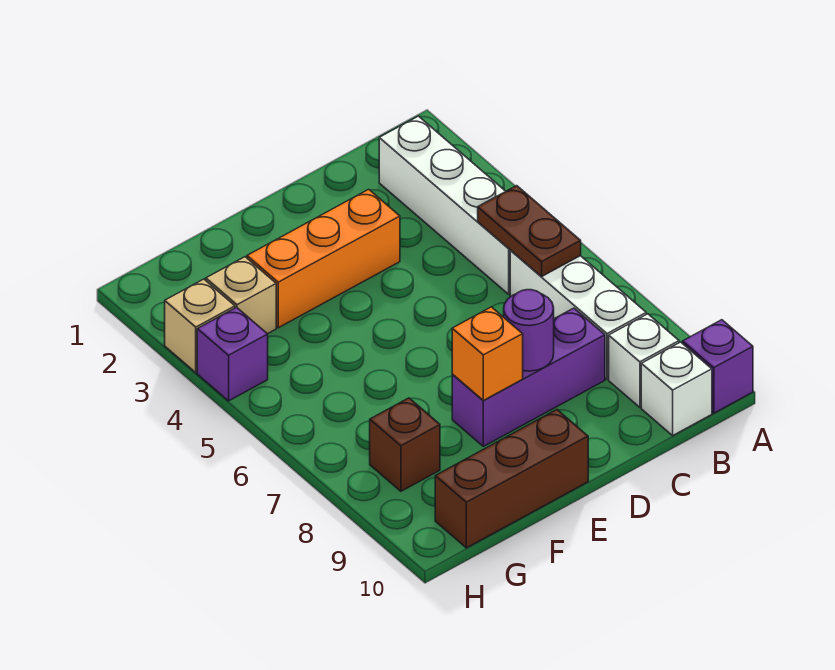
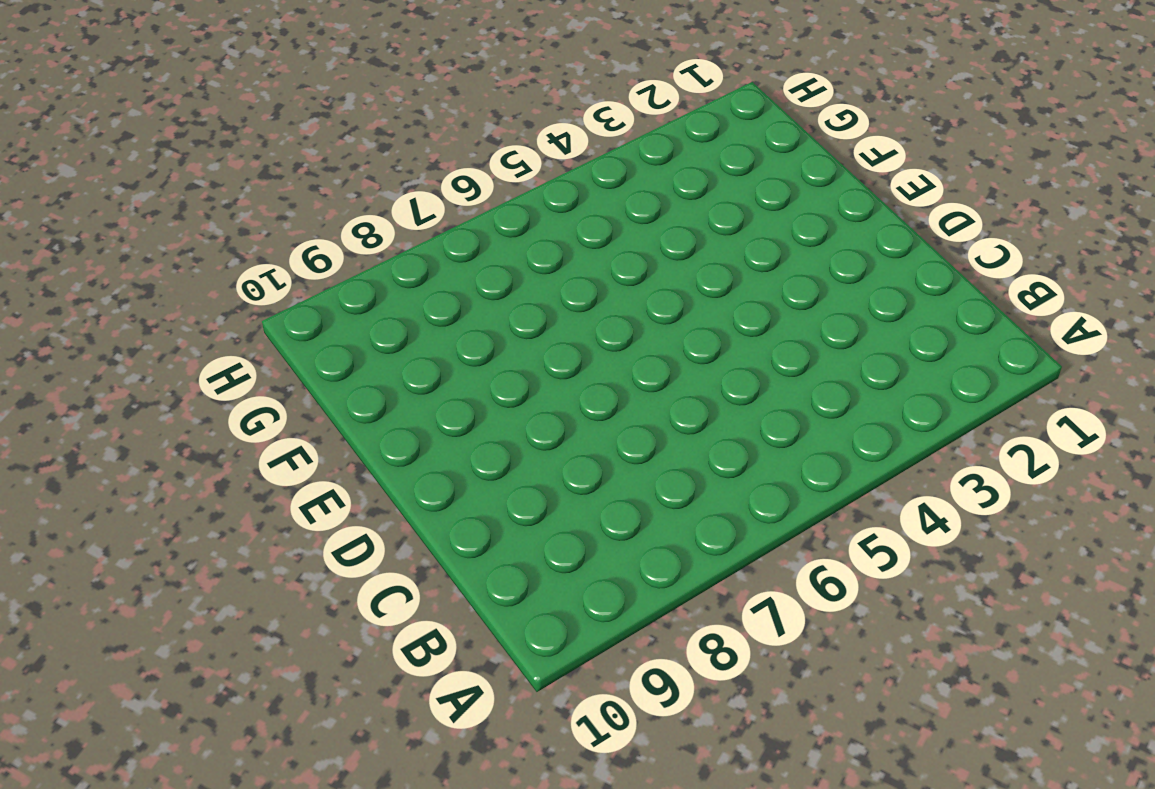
none -> purple 1x1 brick [683,320,753,413]
none -> white 1x4 brick [379,116,511,294]
none -> white 1x3 brick [510,251,646,379]

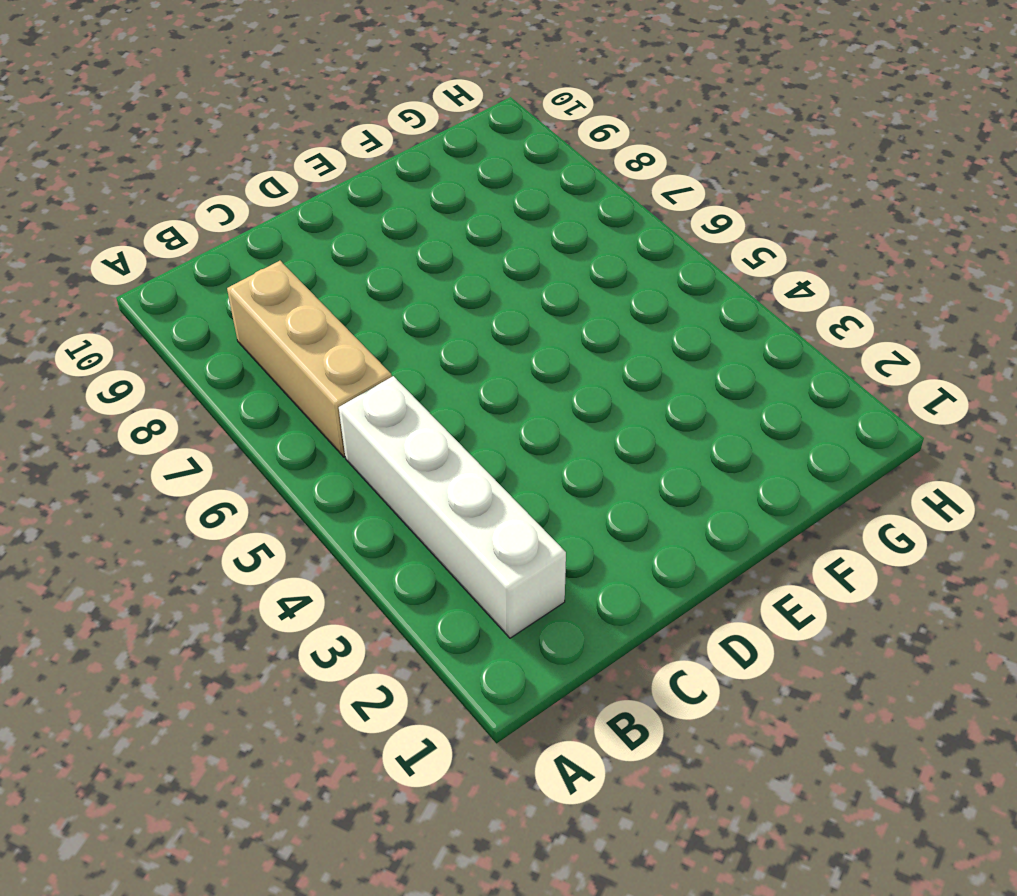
tan 1x3 brick [227,261,392,457] -> white 1x3 brick [510,251,646,379]
none -> purple 1x1 brick [683,320,753,413]
none -> white 1x1 brick [609,314,679,407]
none -> white 1x1 brick [641,342,712,435]

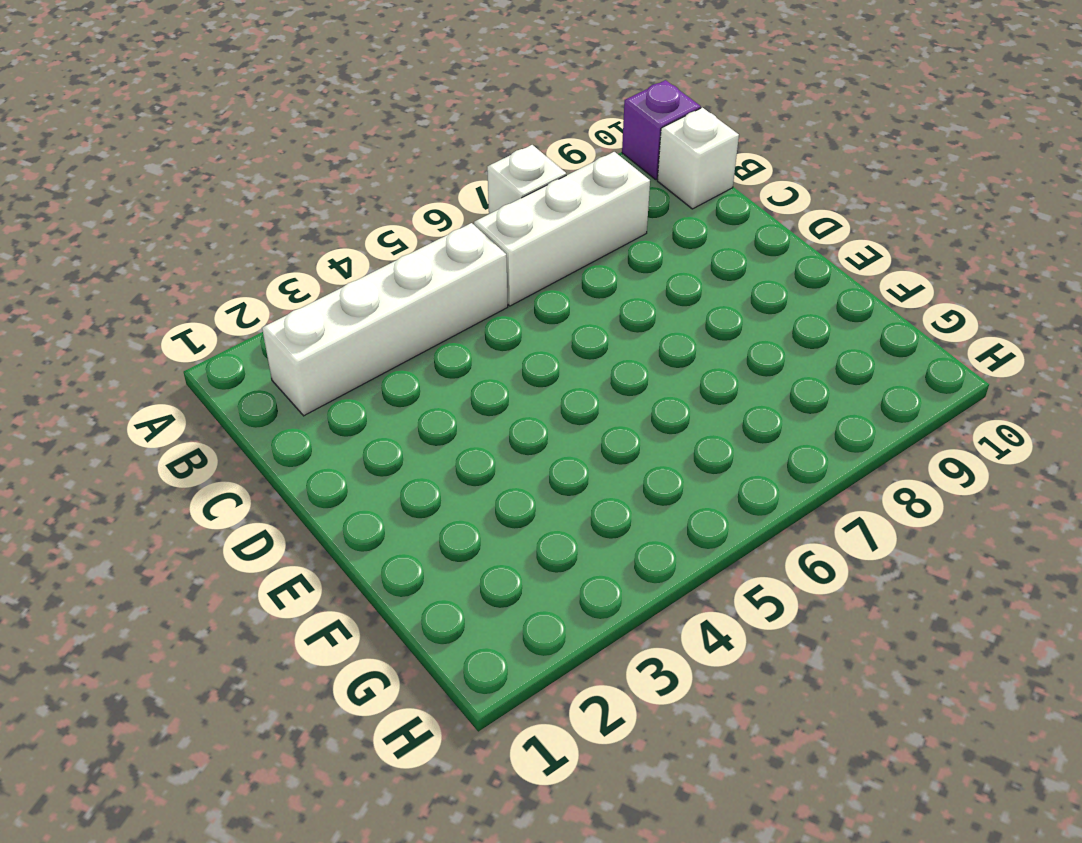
white 1x1 brick [487,145,566,214] -> white 1x1 brick moved to [609,314,679,407]
none -> purple 1x3 brick [452,308,605,446]
none -> orange 1x3 brick [247,189,400,328]
none -> brown 1x3 brick [435,410,588,548]

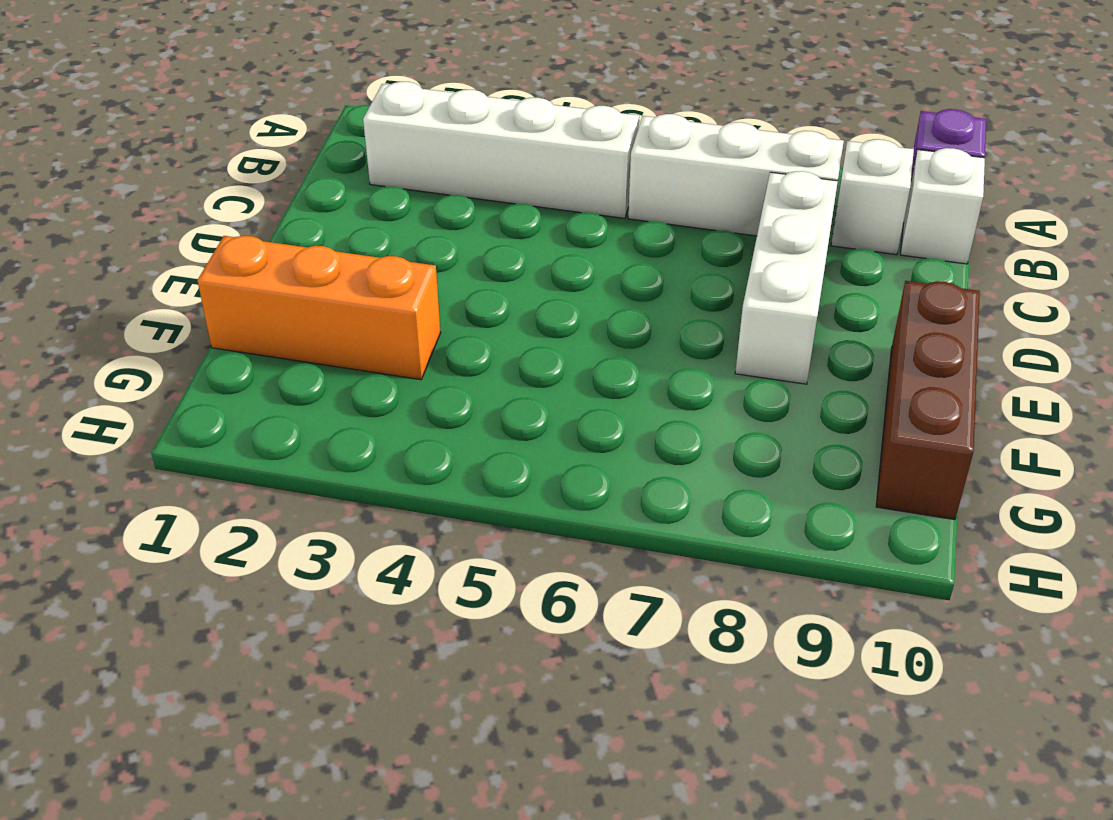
white 1x3 brick [735,171,838,384] -> purple 1x3 brick [452,308,605,446]
orange 1x3 brick [197,236,441,380] -> orange 1x3 brick turned to [247,189,400,328]
none -> tan 1x1 brick [206,257,276,334]
none -> brown 1x1 brick [370,398,440,491]
none -> tan 1x1 brick [165,279,235,373]

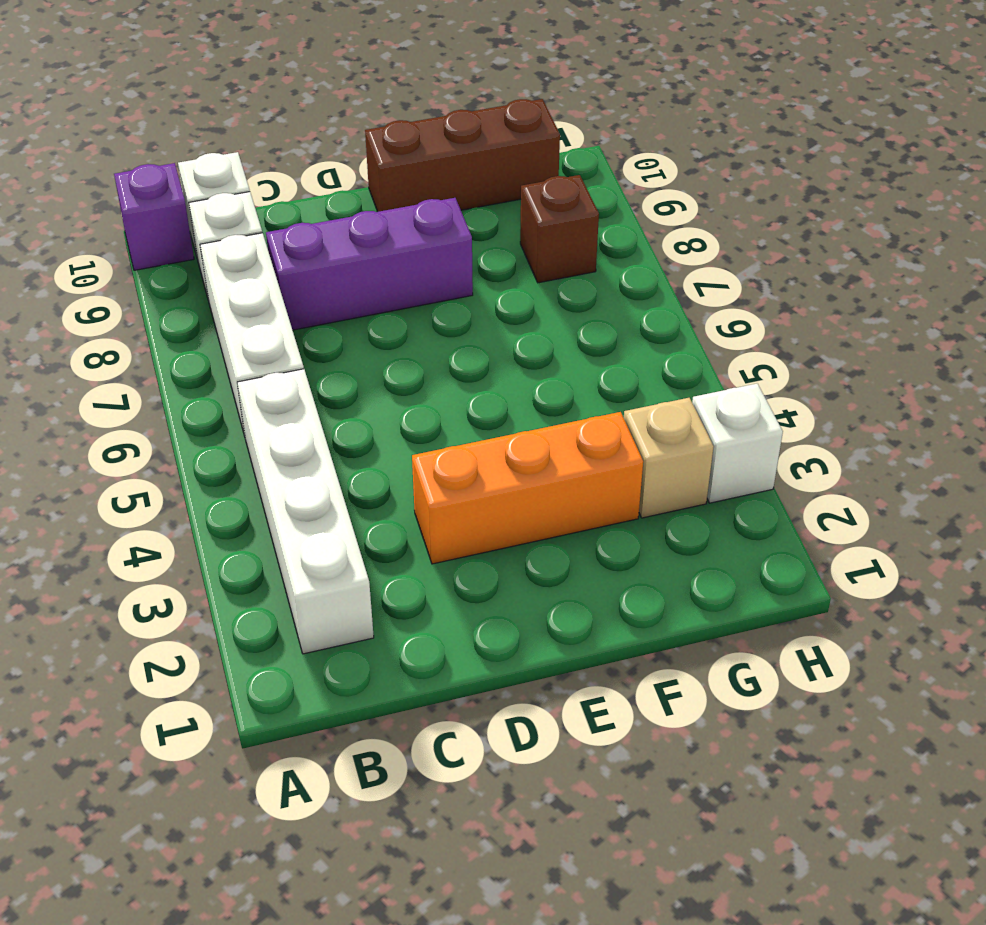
white 1x1 brick [692,384,783,503] -> tan 1x1 brick [165,279,235,373]
none -> purple 1x1 brick [197,307,268,401]
none -> brown 1x2 plate [478,186,581,277]
none -> purple 1x1 round brick [504,290,554,371]

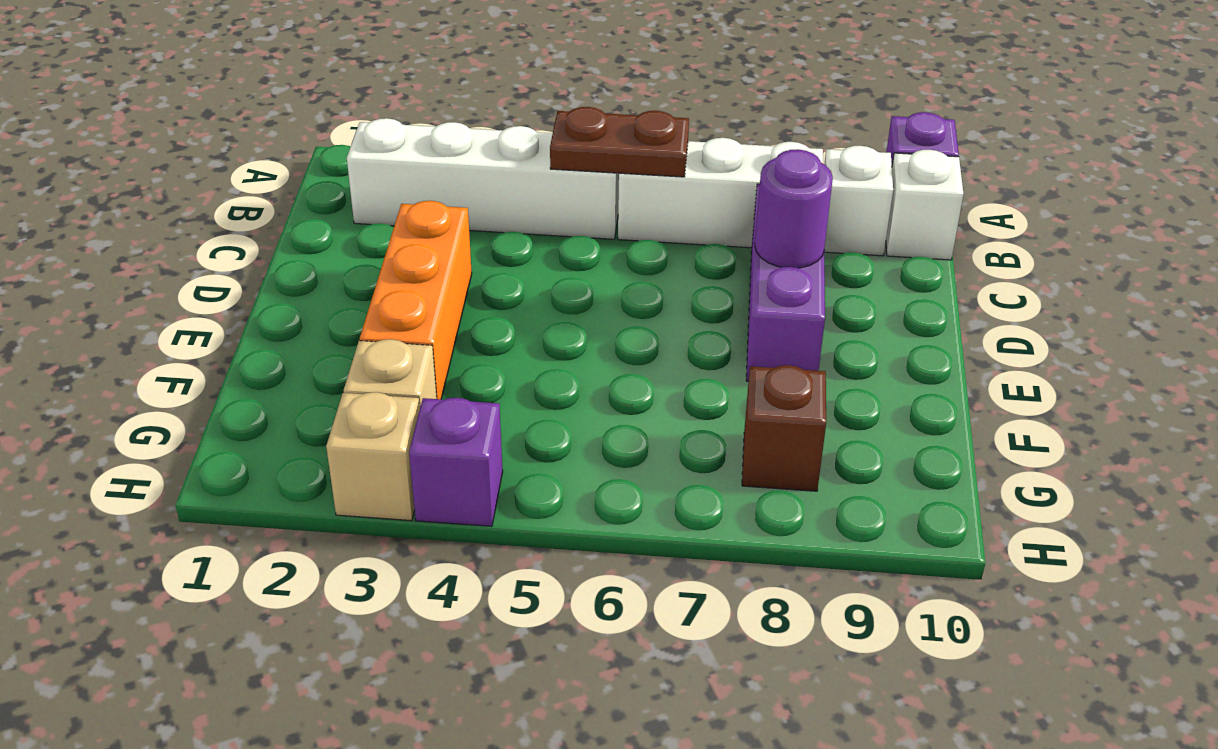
none -> brown 1x3 brick [435,410,588,548]
none -> orange 1x1 brick [452,307,523,400]

